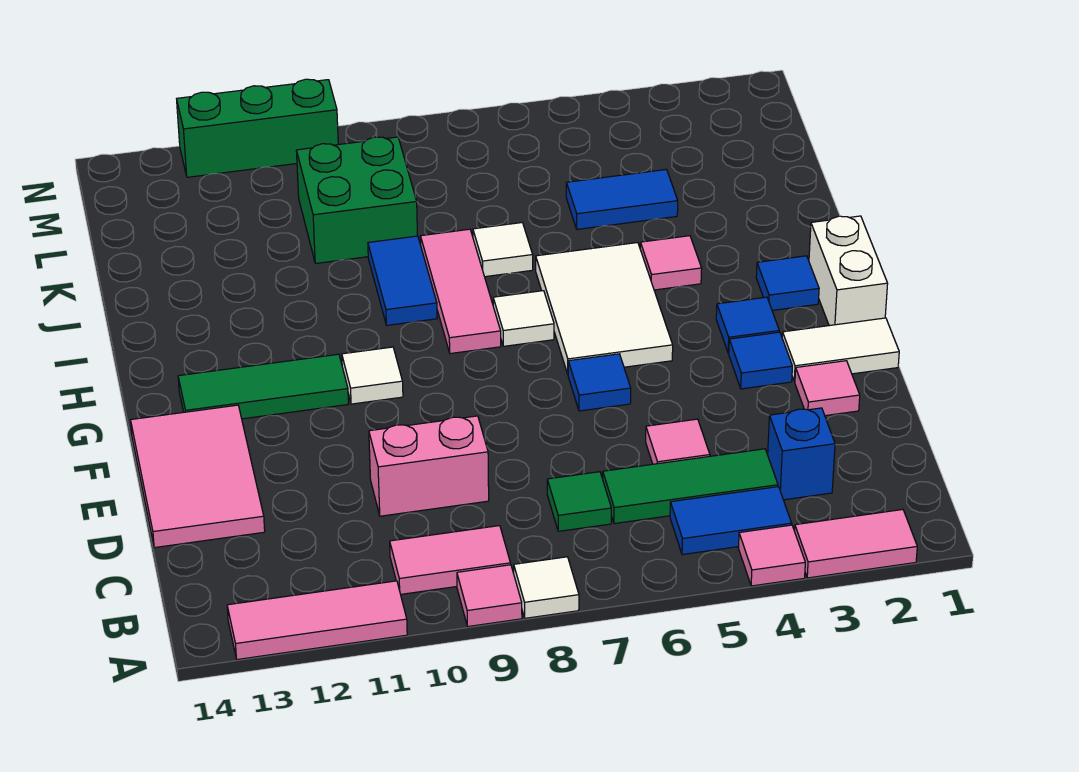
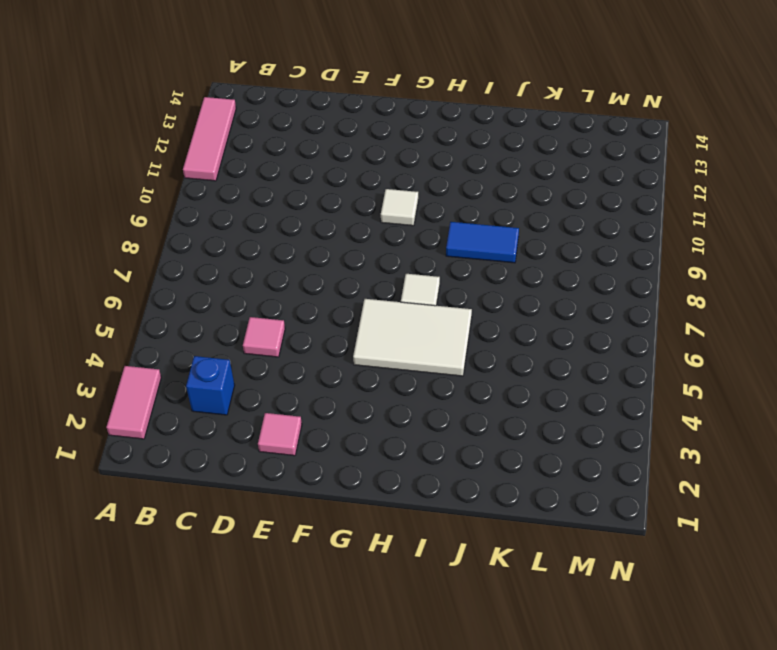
none -> pink 1x1 tile [738,525,805,586]
none -> white 1x1 tile [514,557,579,618]
none -> pink 1x1 tile [457,565,522,626]
none -> blue 1x2 tile [670,487,792,555]

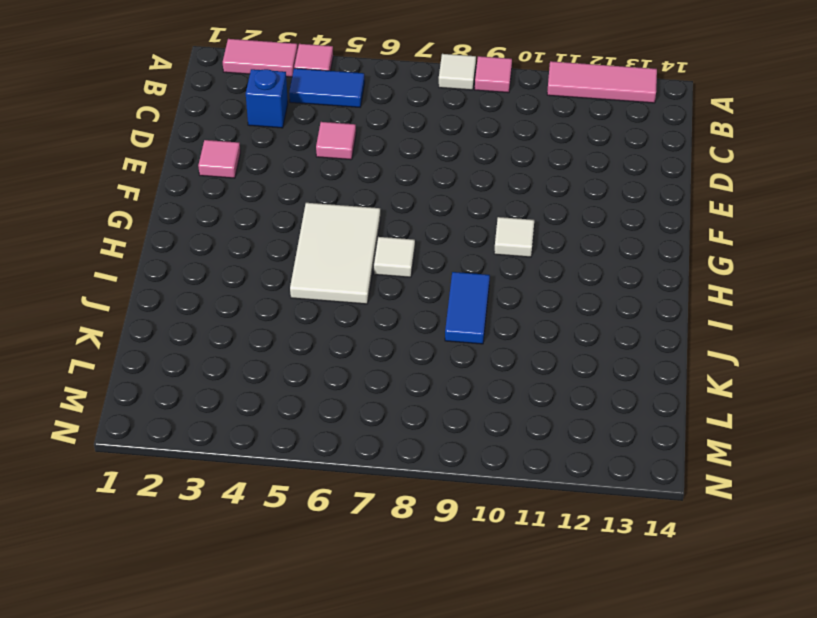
none -> pink 1x2 tile [390,526,510,594]
none -> green 1x3 tile [603,449,778,524]
none -> green 1x1 tile [547,472,611,531]
none -> pink 1x2 brick [369,416,489,516]

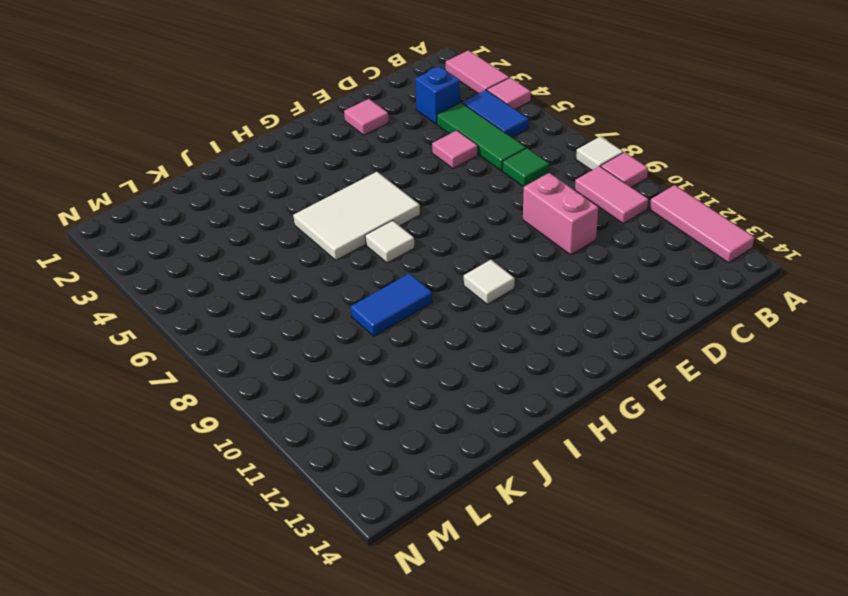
none -> pink 2x3 tile [131,405,265,548]
none -> white 1x2 tile [782,318,899,382]
none -> blue 1x1 tile [729,332,792,389]
none -> blue 1x1 tile [568,354,631,411]

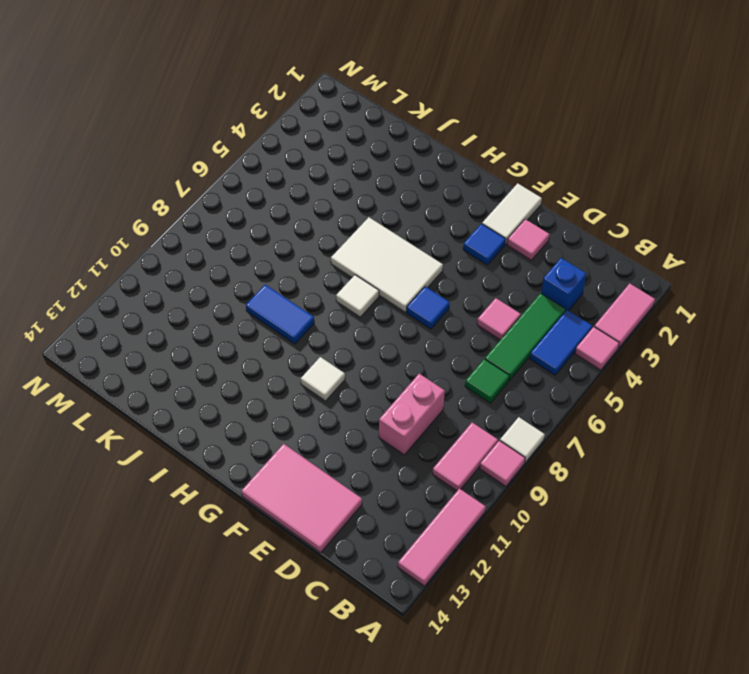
none -> white 1x2 brick [809,216,888,326]
none -> blue 1x1 tile [716,297,779,353]
none -> green 1x3 tile [178,354,348,419]
none -> blue 1x1 tile [756,256,819,310]

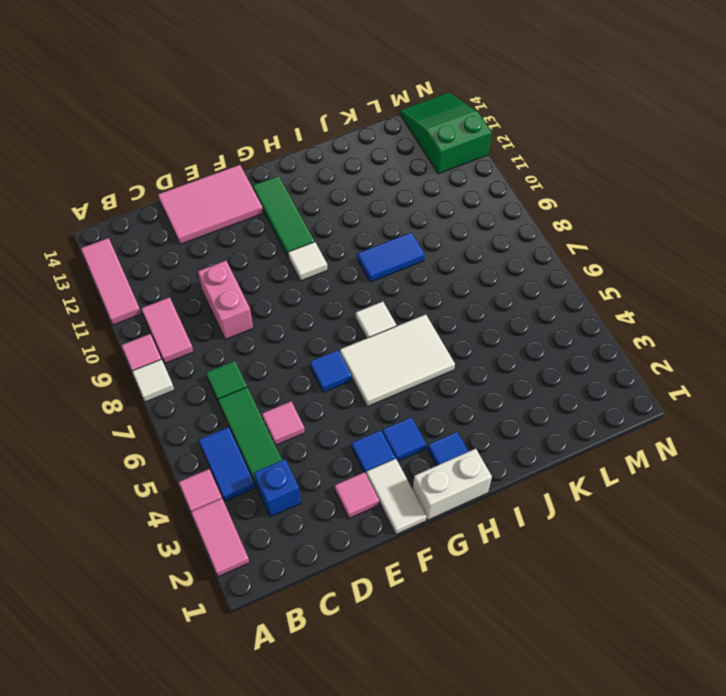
green 2x3 slope [400,93,492,174] -> green 1x3 brick [177,79,338,177]
none -> pink 1x3 tile [420,229,501,354]
none -> pink 1x1 tile [640,236,702,290]
none -> white 1x1 tile [473,223,533,277]
none -> blue 1x2 tile [566,169,678,229]

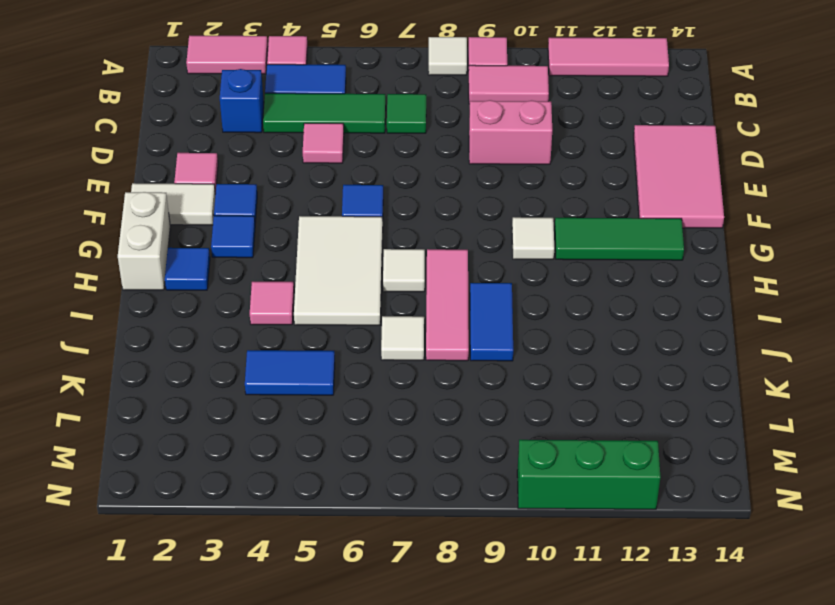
none -> green 2x2 brick [296,137,417,263]

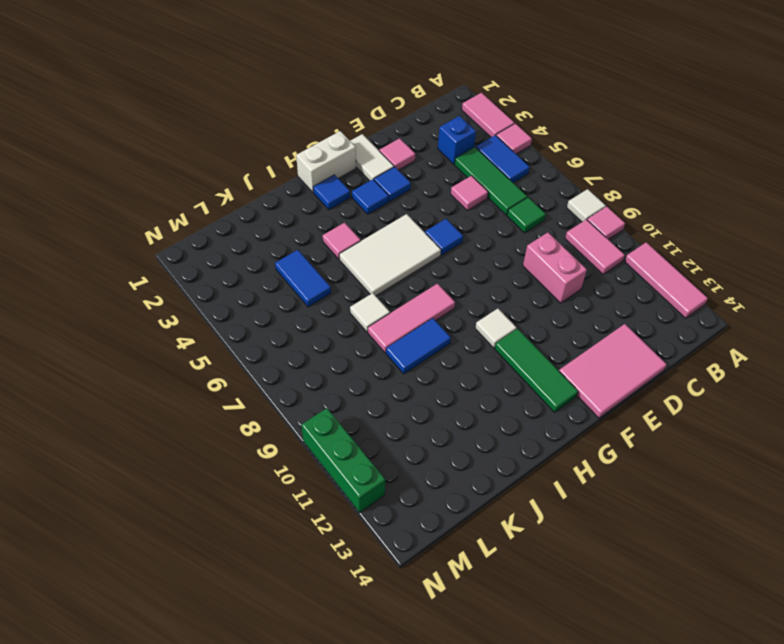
none -> white 1x1 tile [493,291,554,346]
none -> green 2x2 brick [296,137,417,263]

